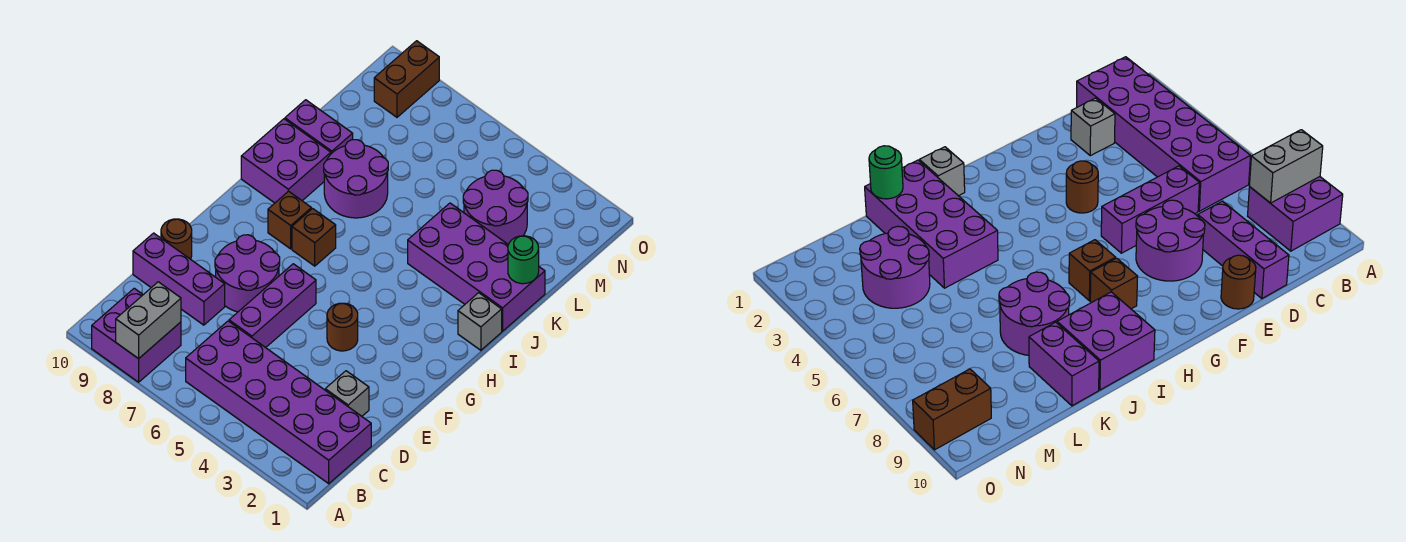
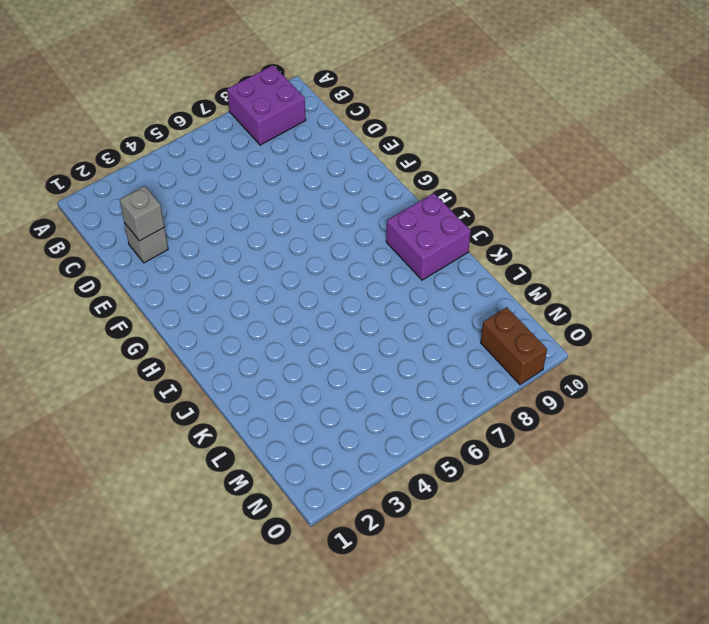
grey 1x1 brick [120,186,164,241] -> grey 1x1 brick moved to [458,293,502,350]
none -> purple 2x6 brick [186,321,371,484]
none -> purple 1x3 brick [229,264,316,348]
none -> purple 1x3 brick [133,233,225,325]

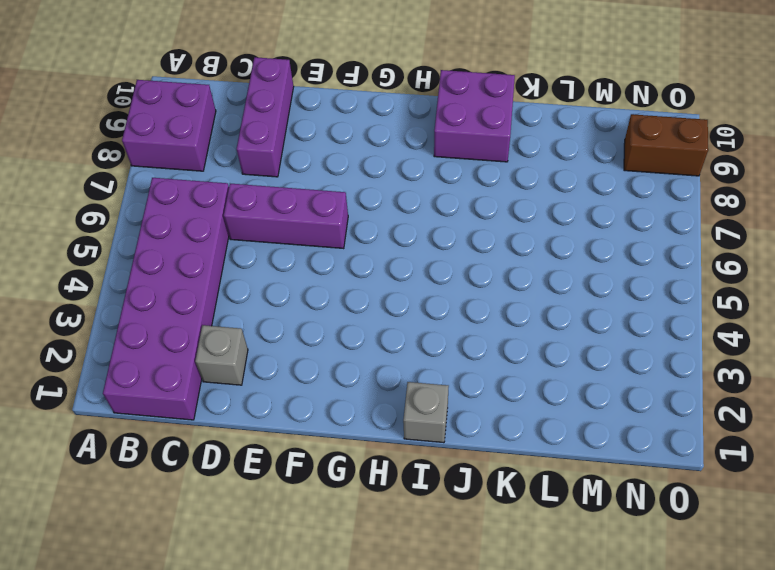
none -> purple 2x2 round brick [215,235,280,312]
none -> brown 1x1 round brick [161,219,192,259]
none -> brown 1x1 round brick [327,303,358,351]

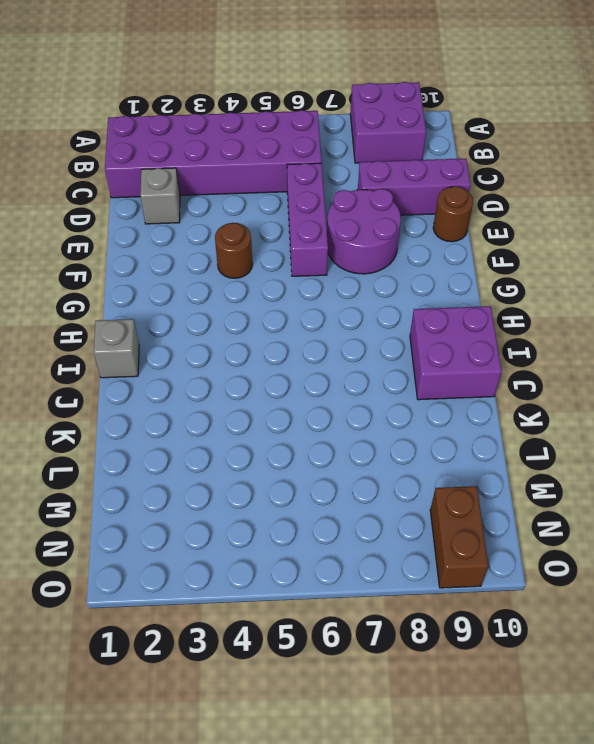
none -> brown 1x1 brick [292,209,336,266]
none -> brown 1x1 brick [268,191,311,249]
none -> purple 2x4 brick [408,203,545,331]

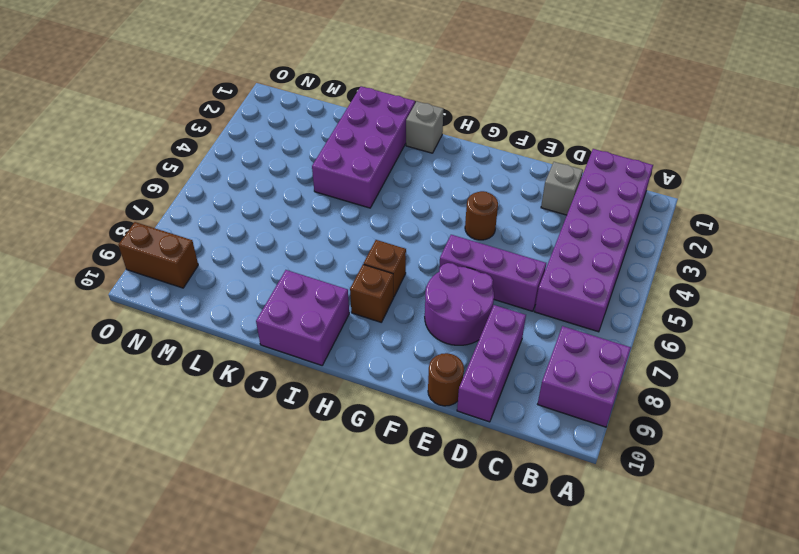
none -> purple 2x2 round brick [324,140,388,218]
none -> purple 1x2 brick [285,100,353,154]
none -> purple 2x2 round brick [463,170,528,244]

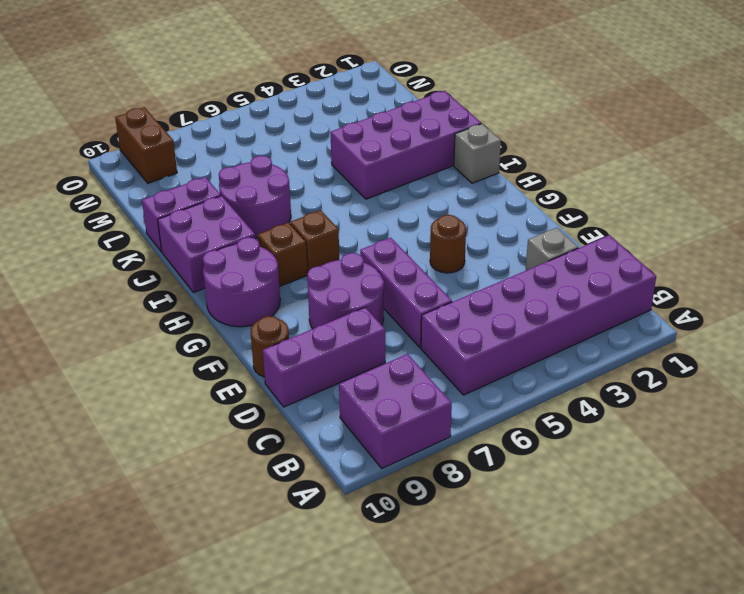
purple 2x2 round brick [203,237,280,327] -> purple 2x2 round brick moved to [463,170,528,244]
none -> grey 1x2 brick [116,282,181,359]
none -> green 1x1 round brick [508,236,539,284]

